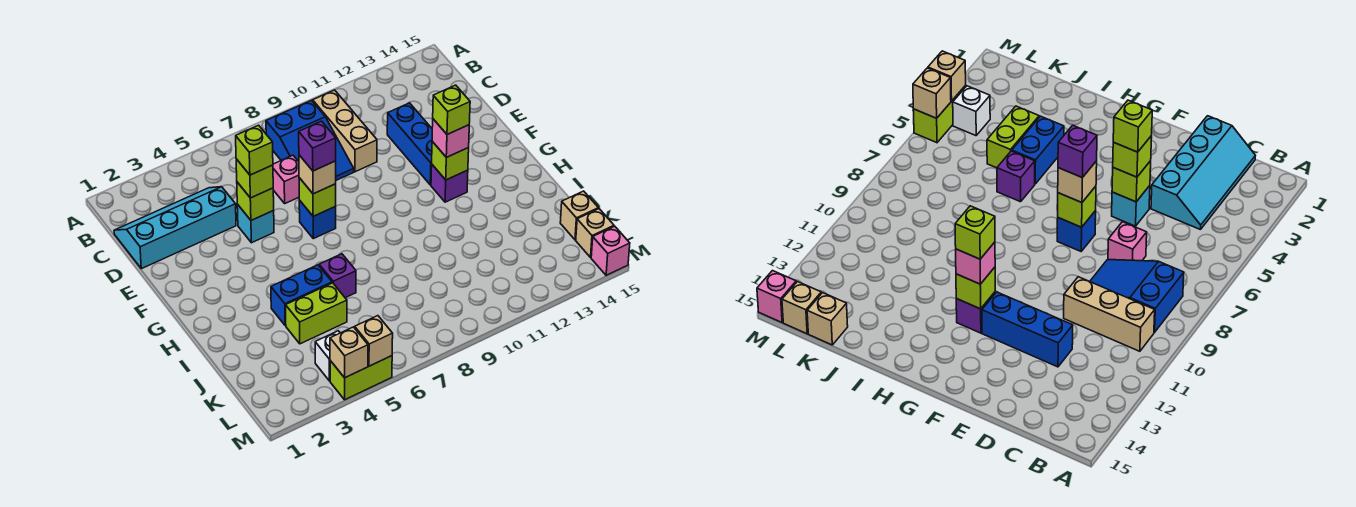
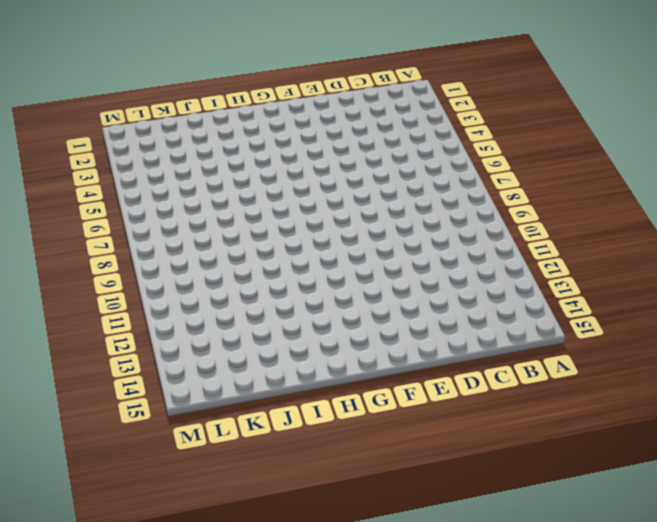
none -> blue 2x3 slope [266,100,354,180]
none -> tan 1x3 brick [313,90,377,172]
none -> cyan 2x4 slope [114,187,236,269]

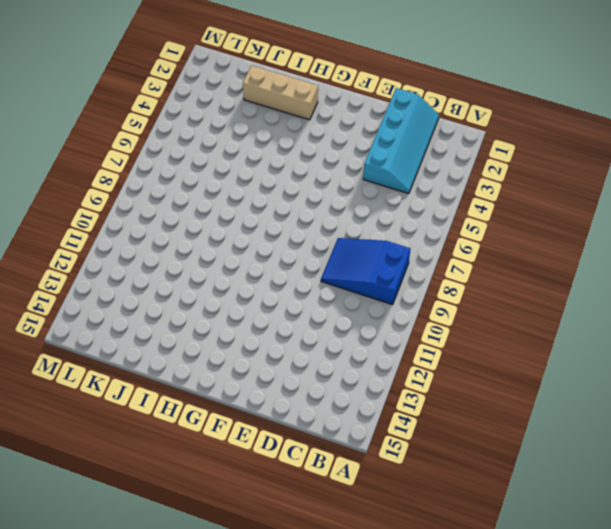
tan 1x3 brick [243,65,318,120] -> tan 1x3 brick moved to [313,90,377,172]
none -> pink 1x1 brick [273,155,299,203]
none -> blue 1x3 brick [387,103,432,185]
none -> cyan 1x1 brick [237,204,274,243]

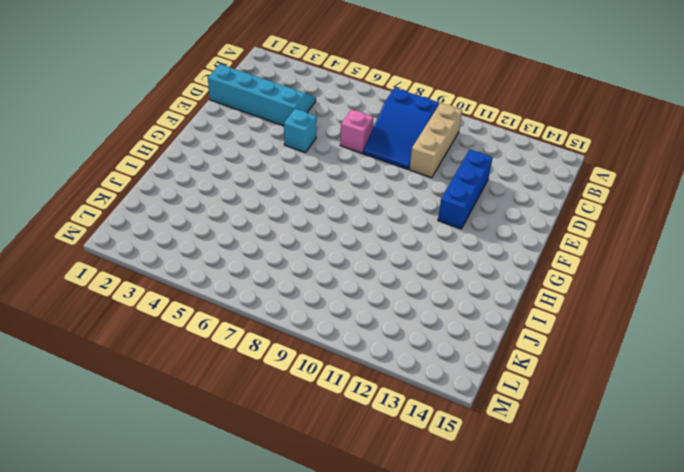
none -> blue 1x1 brick [299,200,336,239]
none -> purple 1x1 brick [431,165,468,202]
none -> blue 1x2 brick [271,265,332,326]

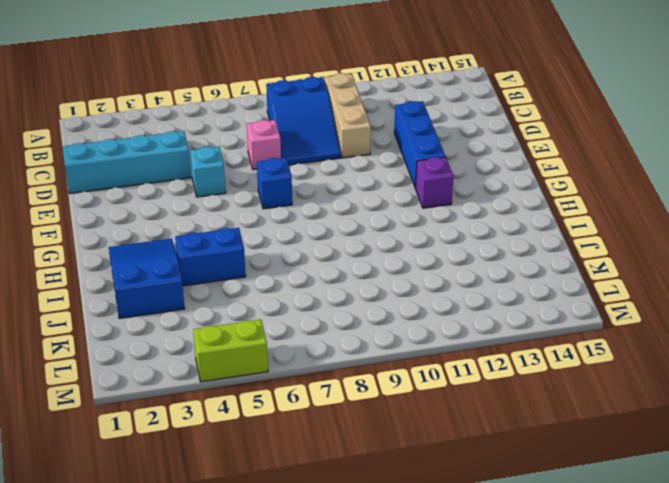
blue 2x3 slope [109,239,185,319] -> none
none -> purple 1x1 brick [319,254,356,298]
none -> lime 1x2 brick [286,283,347,344]
none -> tan 1x1 brick [560,191,598,240]

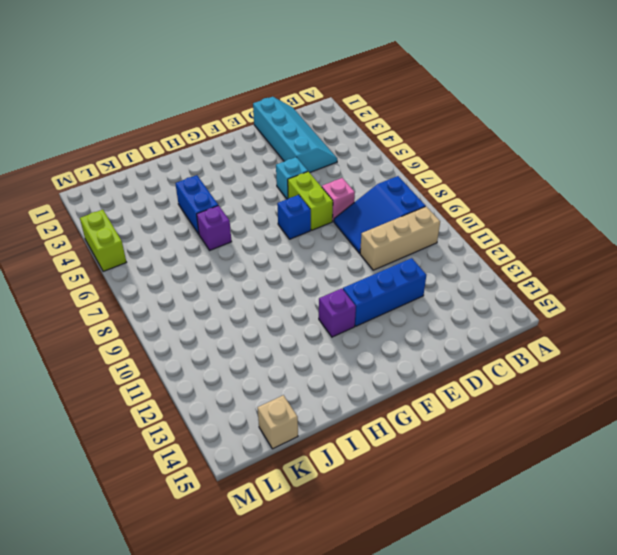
lime 1x2 brick [288,171,333,230] -> lime 1x2 brick moved to [286,283,347,344]
none -> white 1x1 brick [315,331,340,381]
none -> tan 1x1 brick [576,209,614,257]
none -> pink 1x1 brick [591,226,630,275]

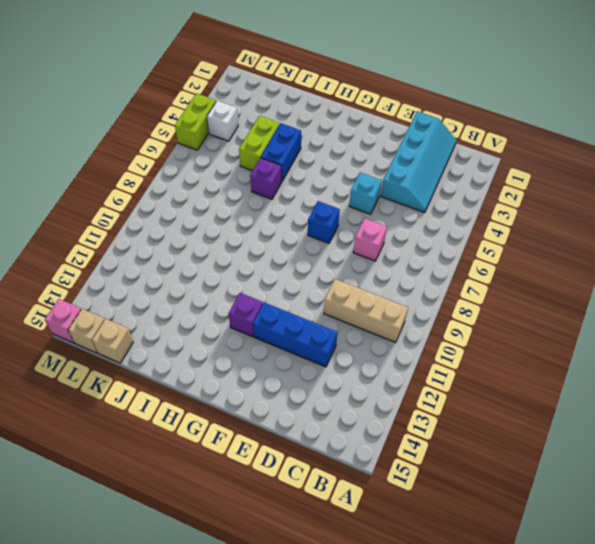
none -> blue 2x3 slope [266,100,354,180]
none -> lime 1x1 brick [237,182,274,220]
none -> lime 1x1 brick [299,178,336,216]

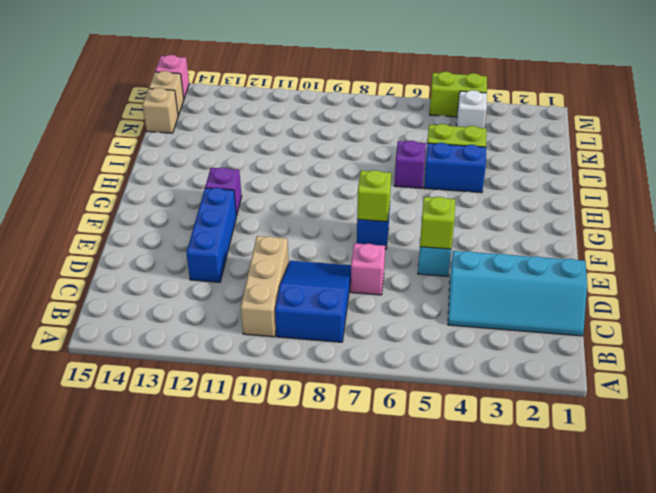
none -> lime 1x1 brick [432,142,469,180]
none -> tan 1x1 brick [330,327,368,378]
none -> tan 1x1 brick [355,316,393,366]

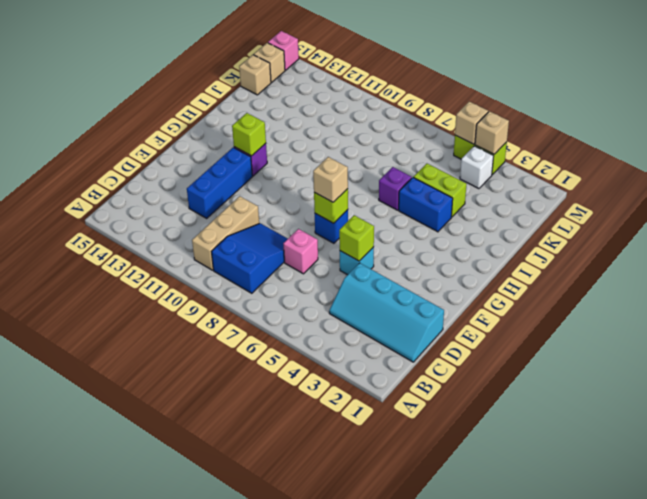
none -> lime 1x1 brick [236,159,273,198]
none -> pink 1x1 brick [432,119,469,157]
none -> lime 1x1 brick [236,125,273,175]

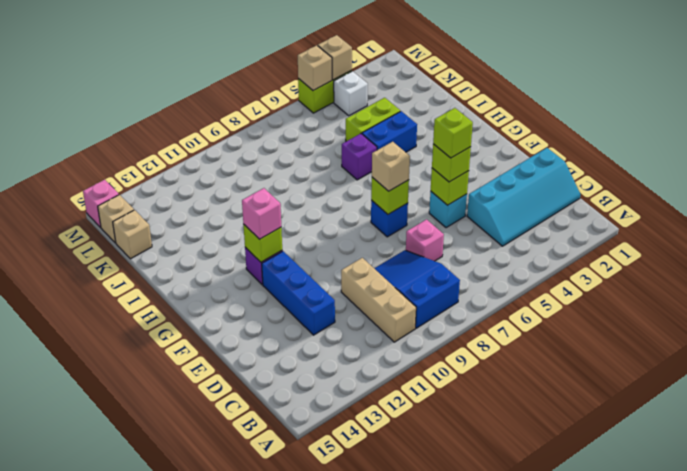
none -> purple 1x1 brick [299,121,336,171]
none -> lime 1x1 brick [433,85,470,134]

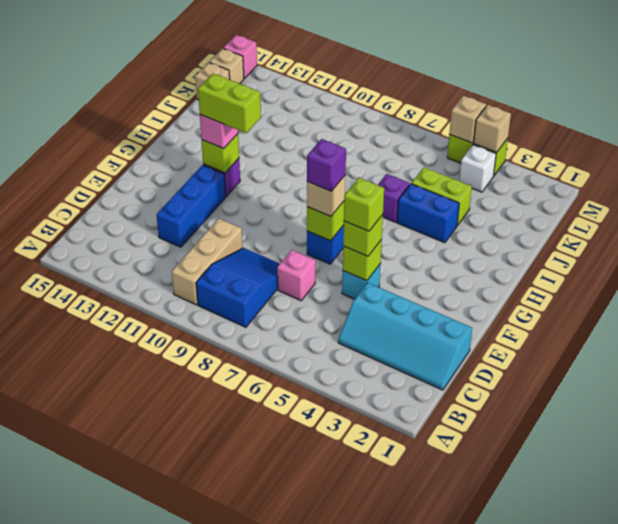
lime 1x2 brick [198,74,261,133] -> lime 1x1 brick [433,85,470,134]

